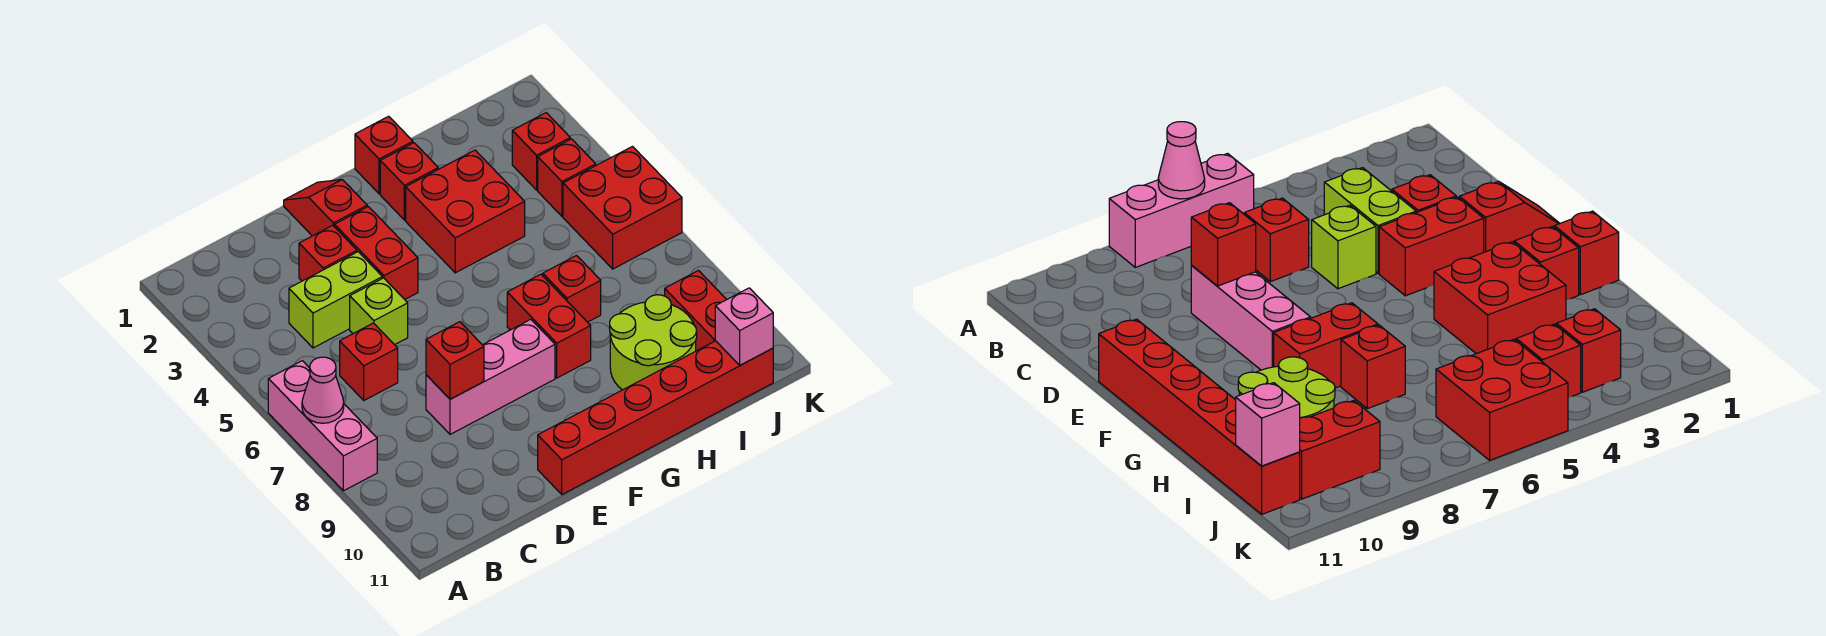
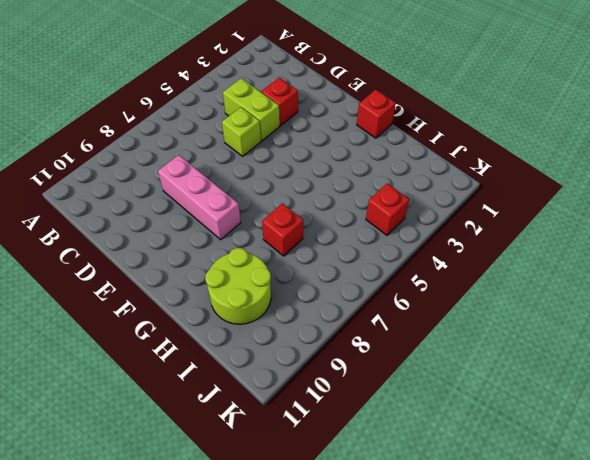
none -> pink 1x3 brick [268,361,377,491]
none -> red 1x1 brick [340,323,398,400]
none -> red 1x2 slope [284,180,367,236]

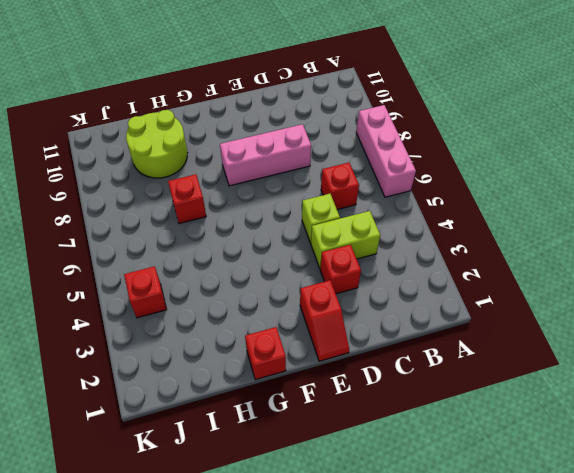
none -> red 1x2 brick [335,207,418,299]
none -> red 1x6 brick [538,341,773,494]
none -> red 1x1 brick [380,143,438,220]

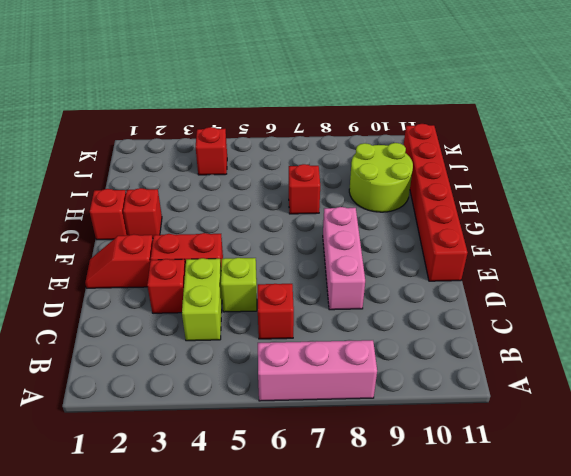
none -> red 2x2 brick [406,150,525,273]
none -> red 1x2 brick [507,274,591,378]
none -> red 1x1 brick [512,113,570,190]

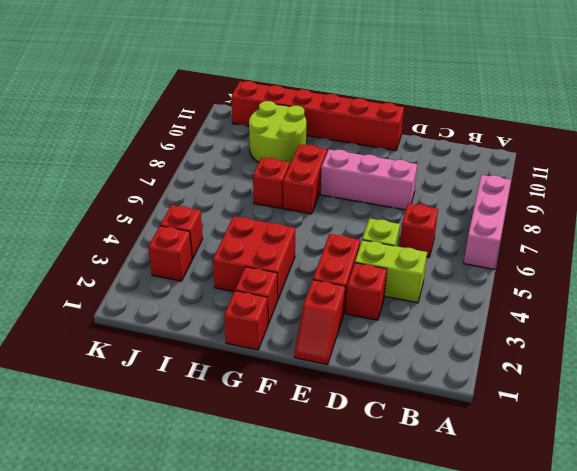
none -> red 2x2 brick [563,147,682,269]
none -> red 1x2 brick [665,271,727,351]
none -> pink 1x1 cone [302,357,344,423]

